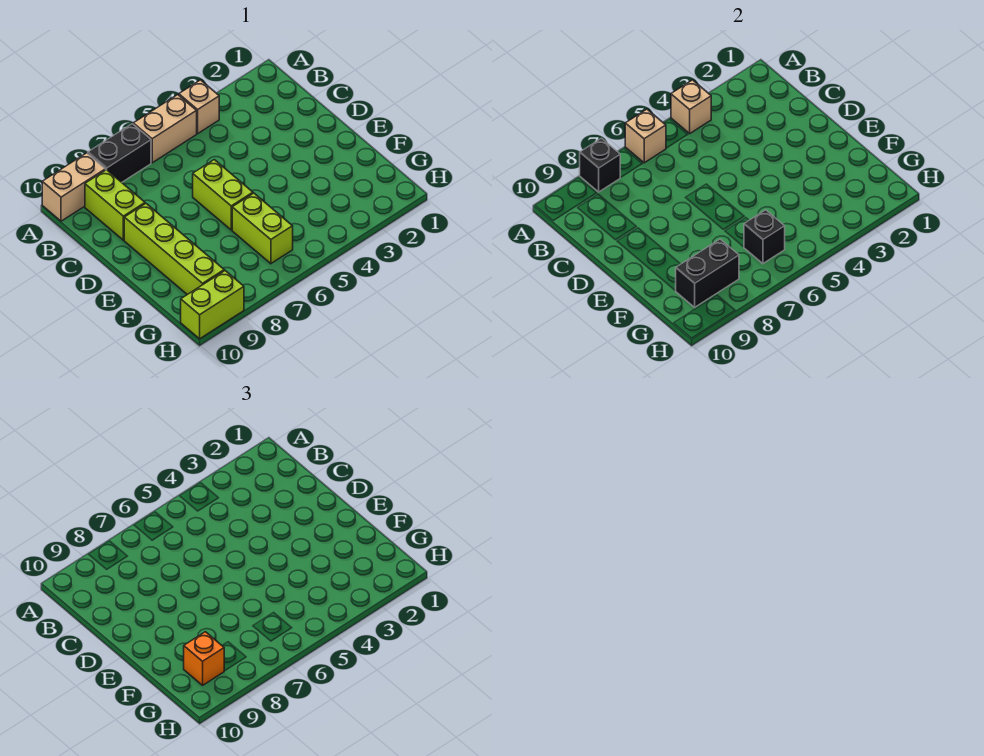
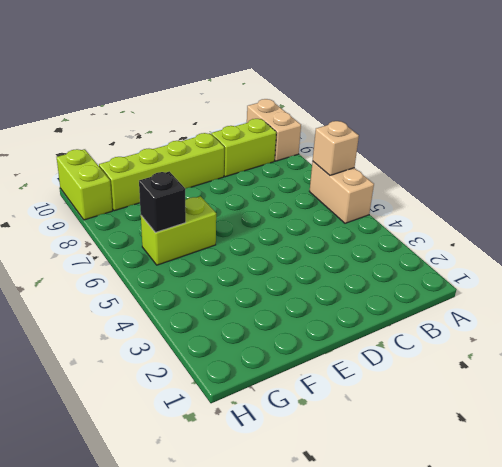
none -> tan 1x1 brick [179,80,219,133]
none -> black 1x2 brick [88,124,151,182]
none -> lime 1x2 brick [193,160,253,230]

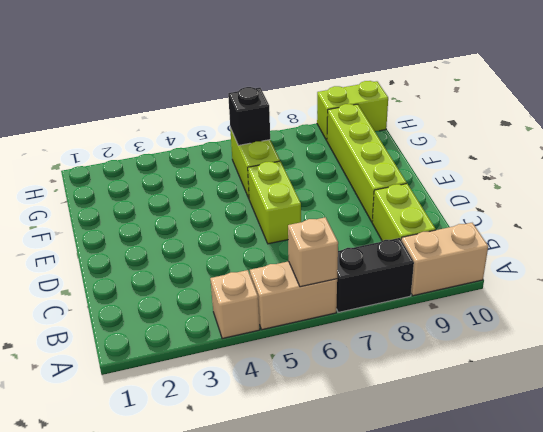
none -> tan 1x1 brick [671,80,711,133]
none -> black 1x1 brick [580,138,620,192]
none -> black 1x2 brick [676,239,739,307]

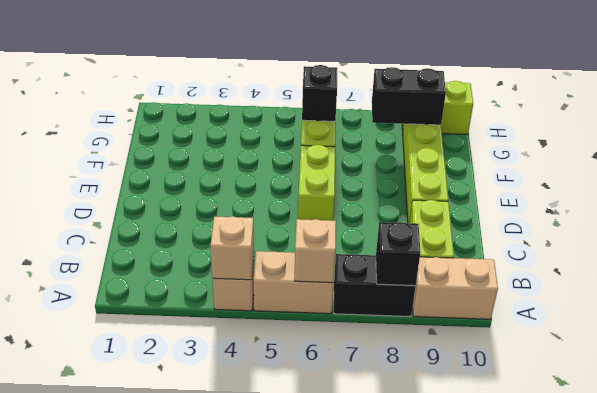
none -> orange 1x1 brick [184,632,224,685]

